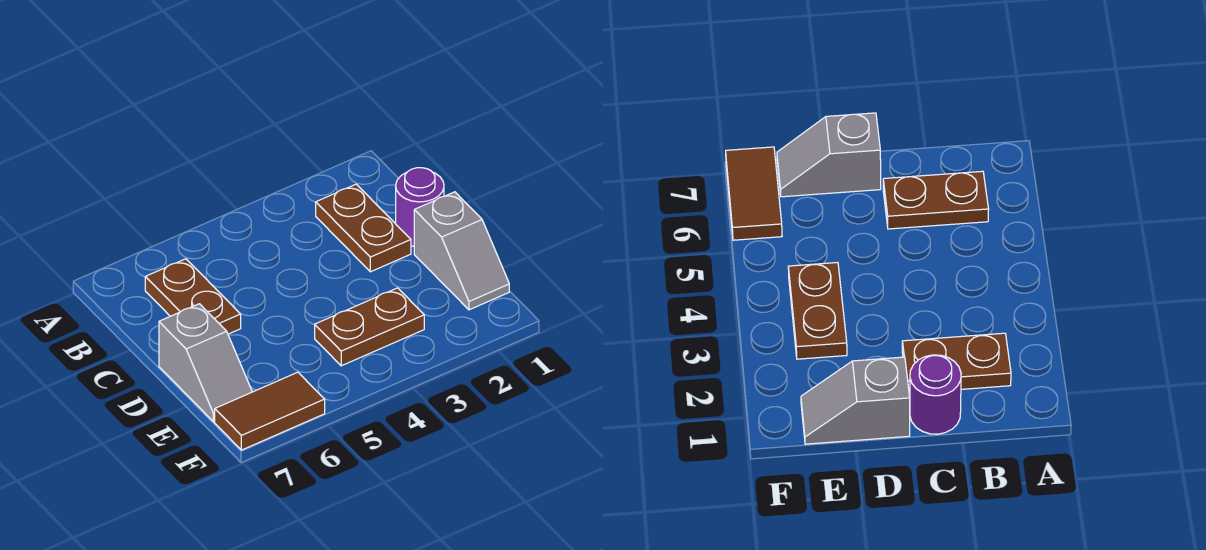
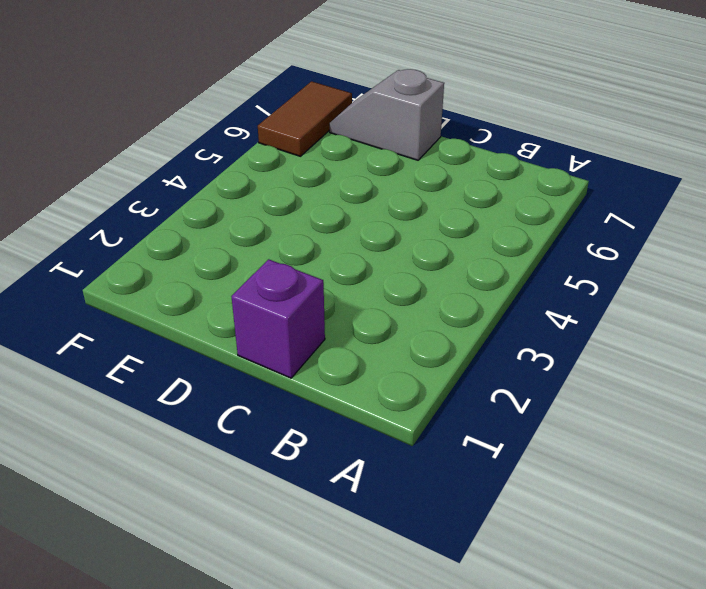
purple 1x1 brick [231,259,325,378] -> purple 1x1 round brick [396,168,444,246]
none -> brown 1x2 plate [316,184,411,272]
none -> brown 1x2 plate [145,259,241,334]

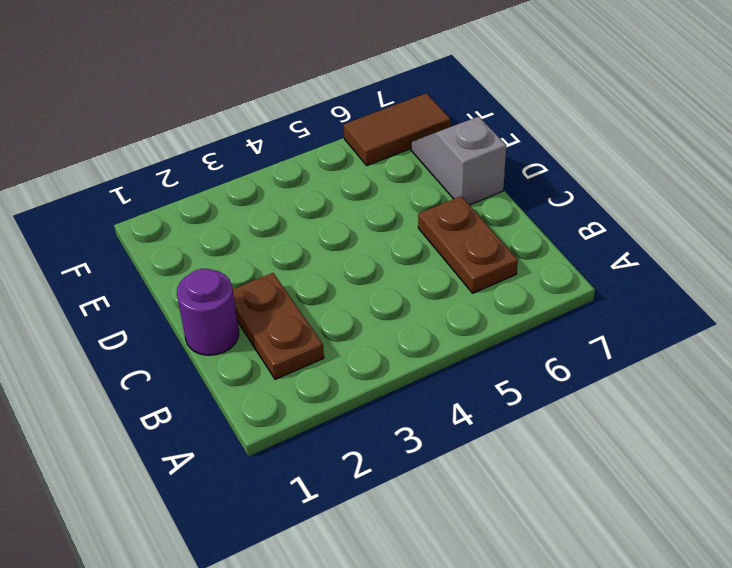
none -> grey 1x2 slope [414,192,509,310]
none -> brown 1x2 plate [315,288,424,366]

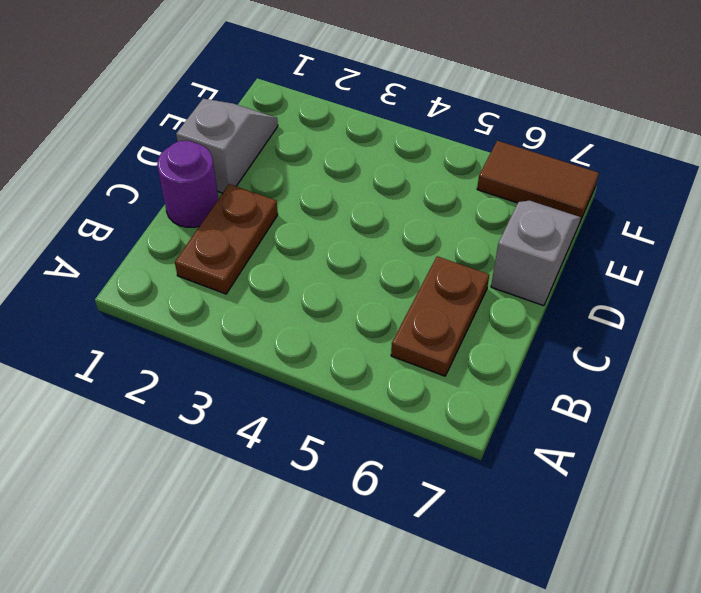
none -> brown 1x2 plate [315,288,424,366]

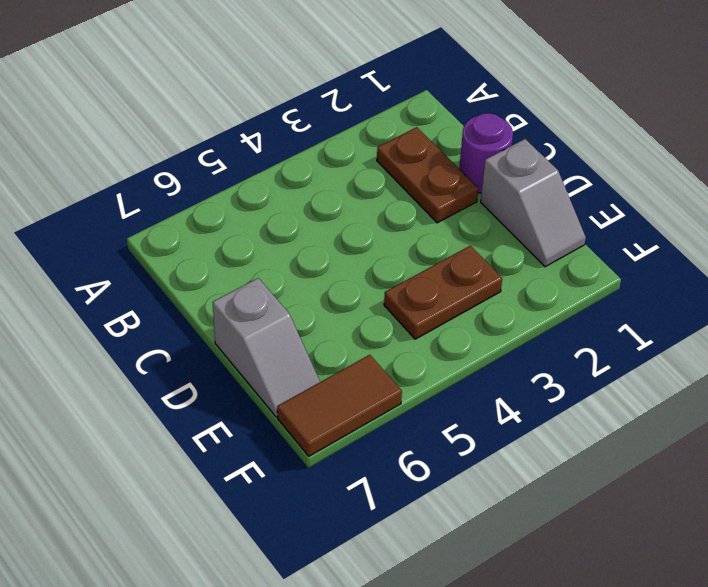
none -> brown 1x2 plate [145,259,241,334]

